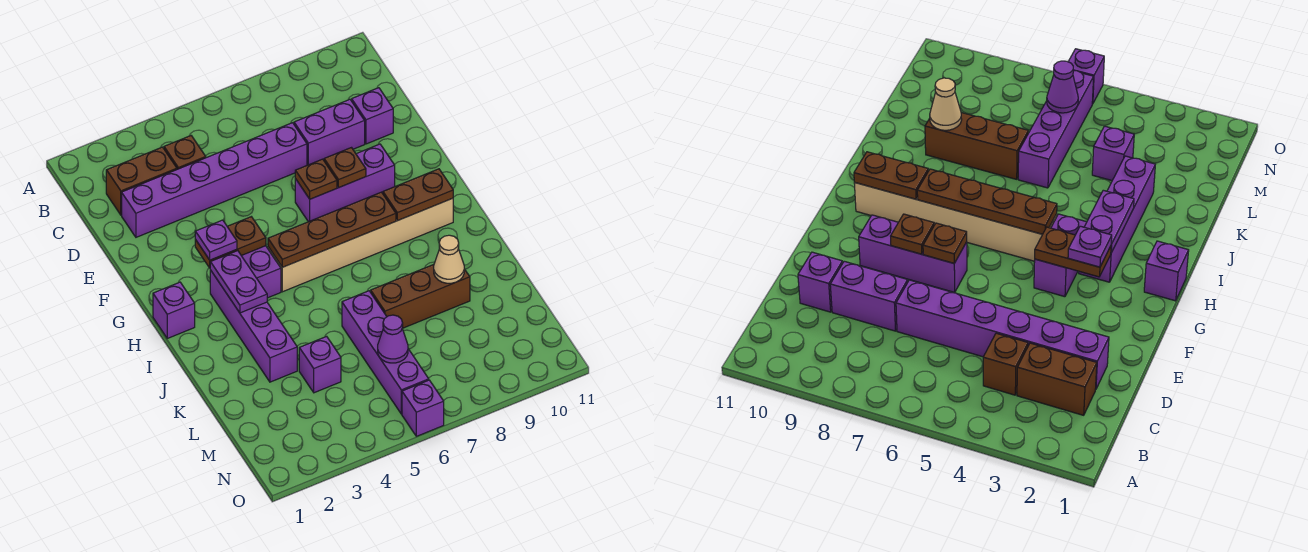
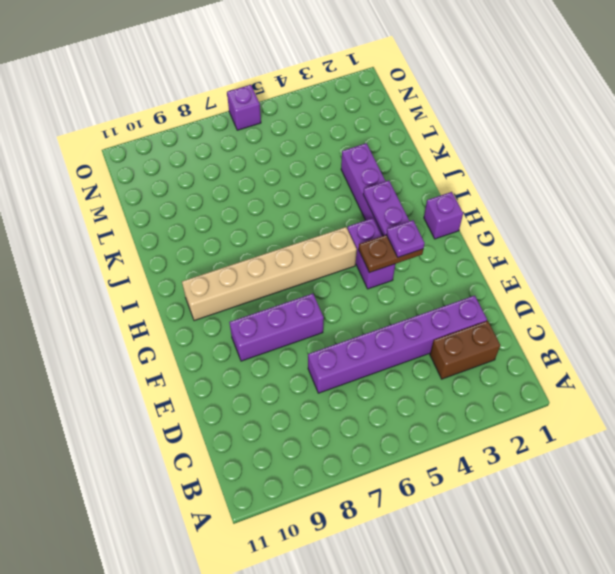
none -> brown 1x1 brick [164,136,206,169]
none -> purple 1x2 brick [294,99,365,165]
none -> purple 1x1 brick [352,88,393,144]

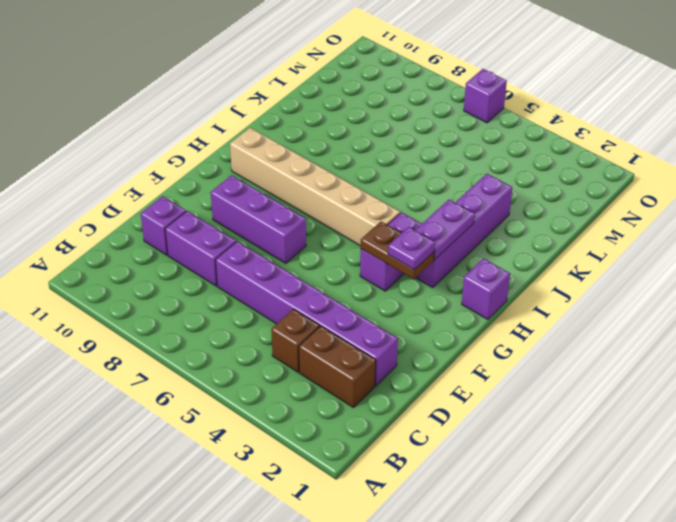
none -> purple 1x4 brick [342,291,429,414]
none -> brown 1x3 brick [371,264,470,328]
none -> purple 1x1 brick [299,336,341,393]

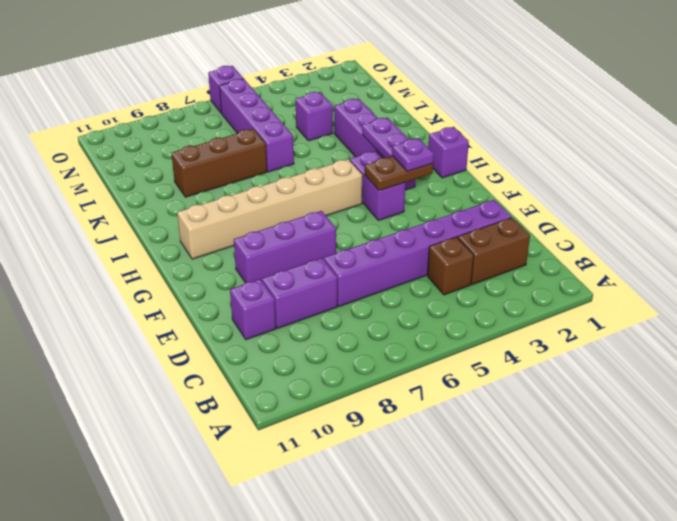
none -> brown 1x1 plate [295,159,337,199]
none -> brown 1x1 plate [324,148,366,188]
none -> brown 1x4 plate [268,192,396,267]

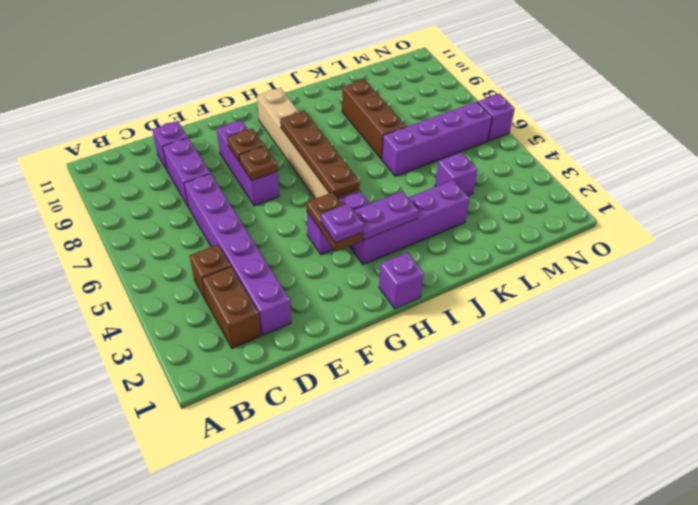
none -> brown 1x2 plate [383,169,453,220]
none -> tan 1x1 cone [434,235,464,283]
none -> purple 1x1 cone [378,315,408,363]

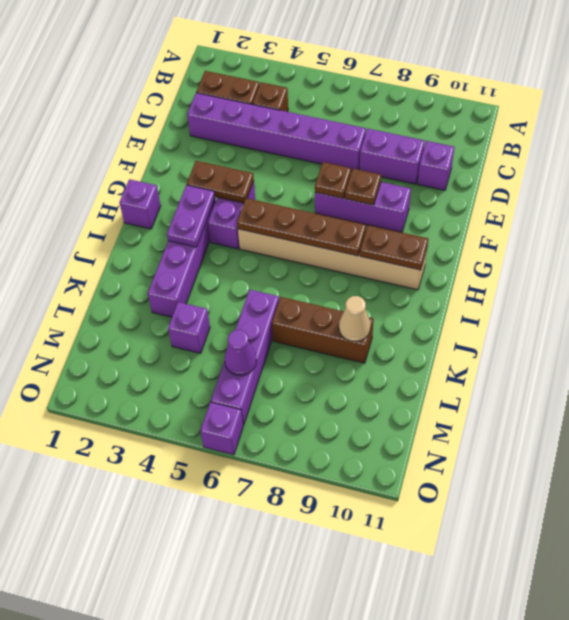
none -> purple 1x1 plate [195,220,237,260]

